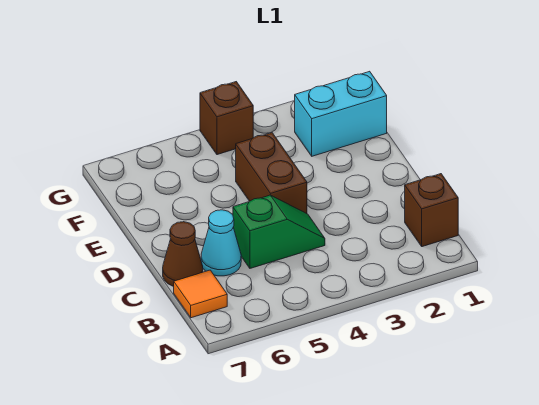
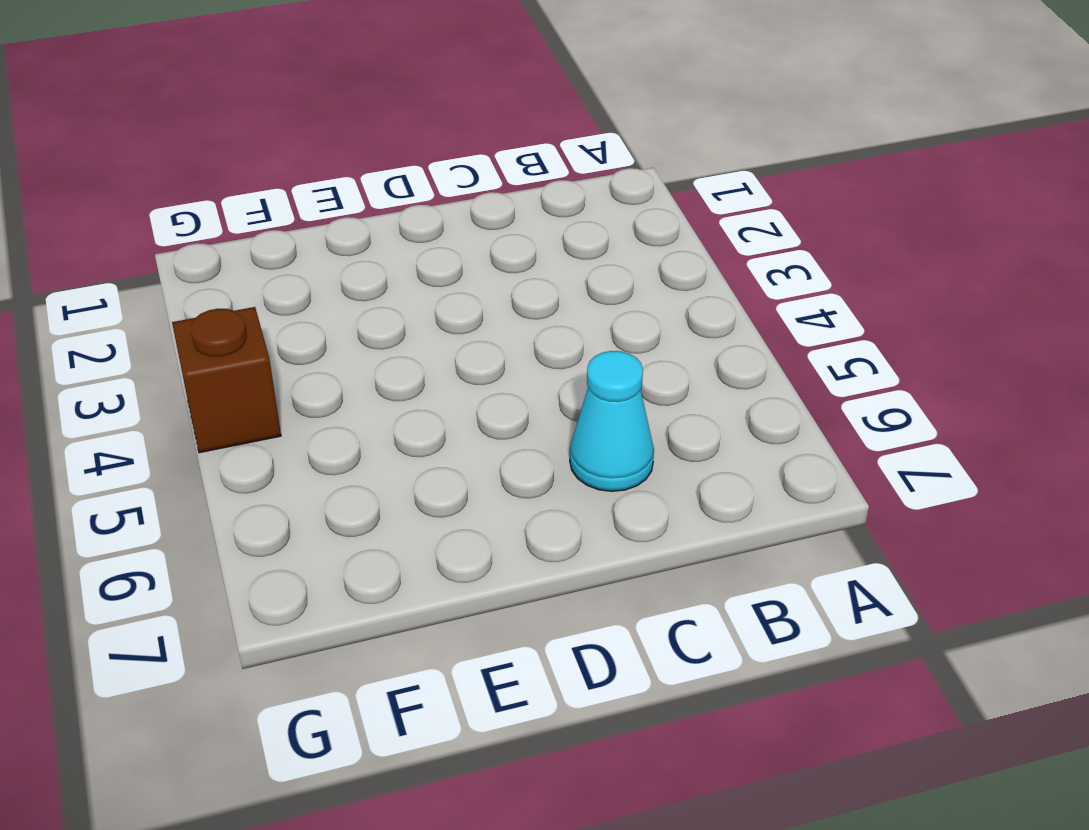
none -> brown 1x1 brick [405,174,458,247]
none -> orange 1x1 tile [174,270,227,318]

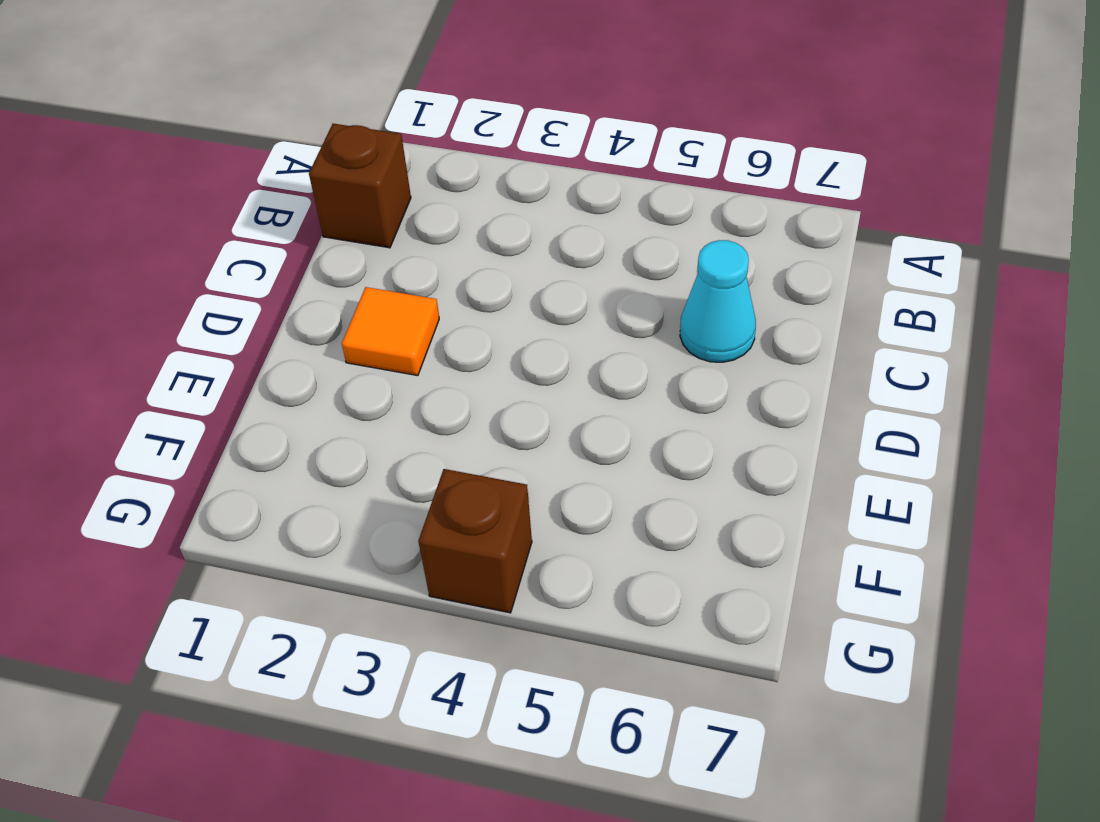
orange 1x1 tile [342,287,439,376] -> orange 1x1 tile moved to [174,270,227,318]
none -> green 1x2 slope [233,195,325,268]
none -> brown 1x1 cone [163,222,203,286]

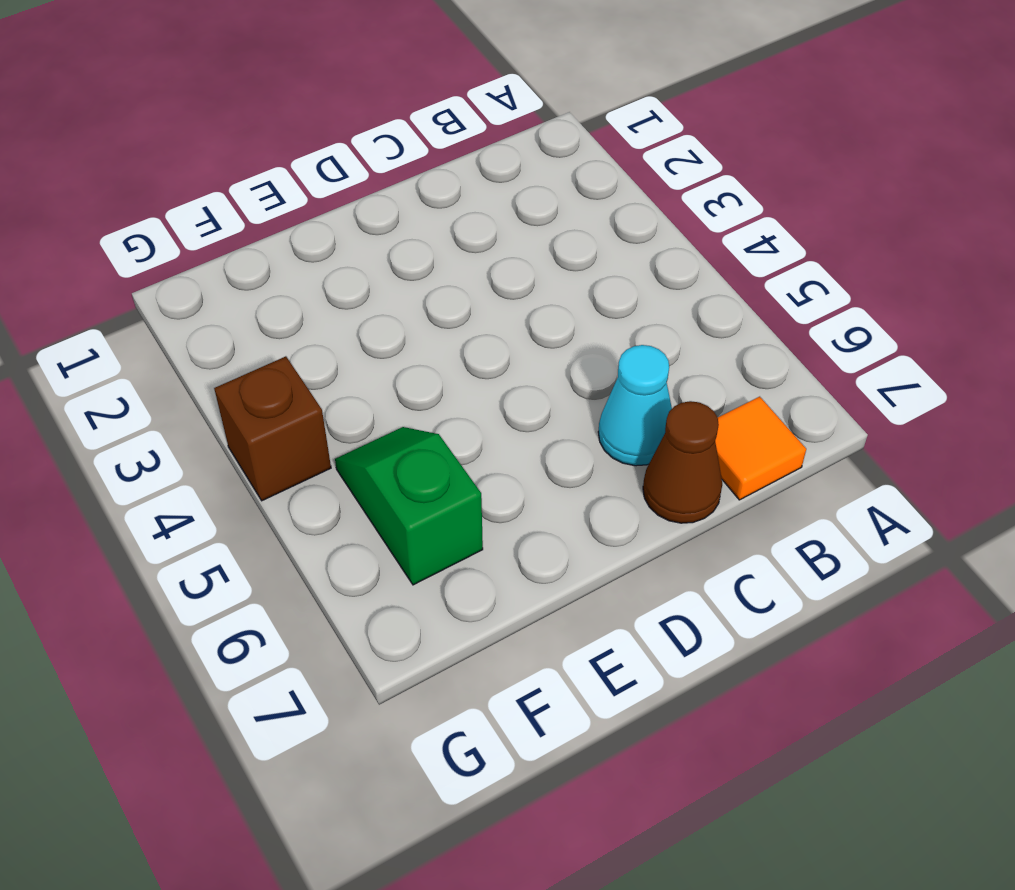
green 1x2 slope [335,427,483,585] -> green 1x2 slope moved to [233,195,325,268]
none -> brown 1x1 brick [405,174,458,247]
none -> brown 1x2 brick [236,133,307,214]

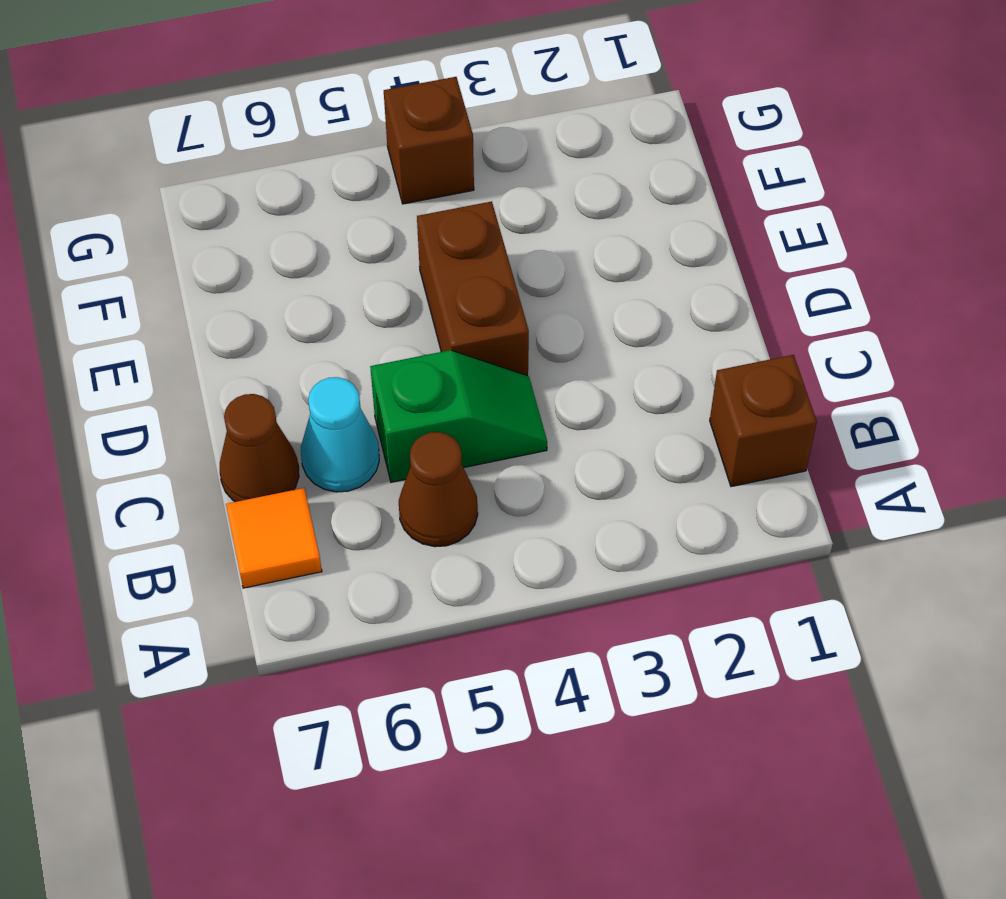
brown 1x1 cone [399,432,478,547] -> none
none -> cyan 1x2 brick [295,71,387,156]

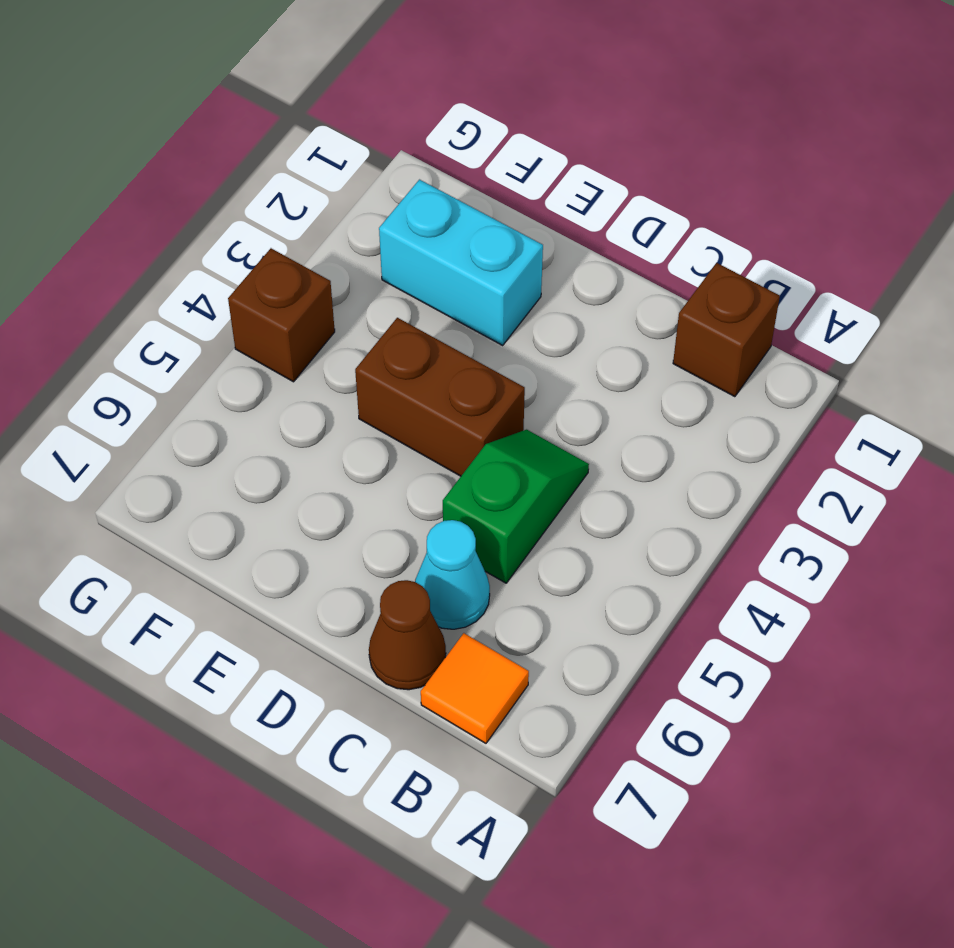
cyan 1x2 brick [379,180,543,345] -> cyan 1x2 brick turned to [295,71,387,156]

